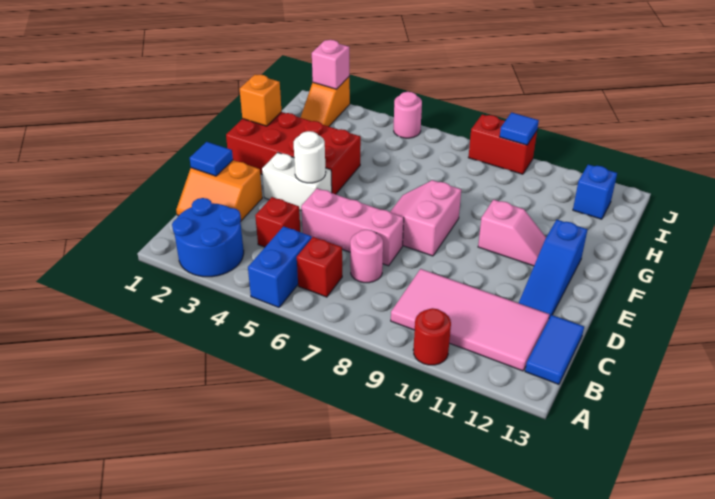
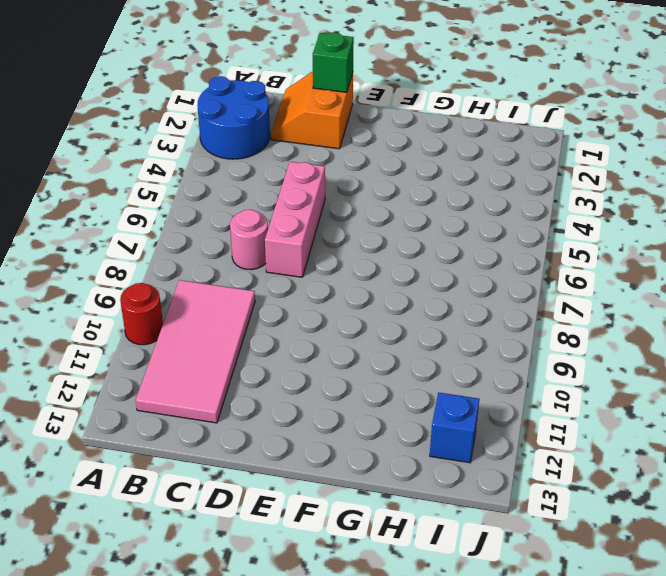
green 1x1 brick [313,33,354,92] -> blue 1x1 tile [190,142,233,176]
none -> blue 1x2 brick [248,226,312,308]
none -> red 1x1 brick [297,237,342,297]
none -> blue 1x2 tile [525,315,584,384]

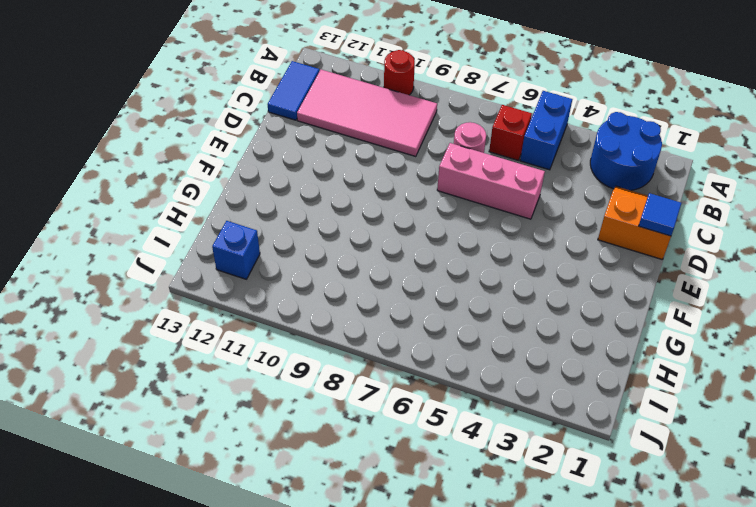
none -> red 1x1 brick [255,197,300,247]
none -> blue 1x3 slope [519,220,588,318]
none -> white 1x2 brick [262,153,332,211]

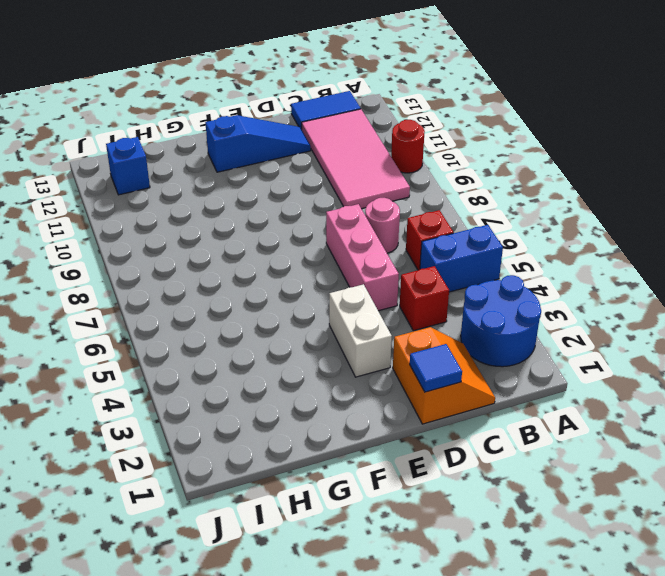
none -> pink 2x2 slope [390,180,461,256]
none -> red 2x4 brick [226,112,361,194]
none -> pink 1x2 slope [478,200,546,266]

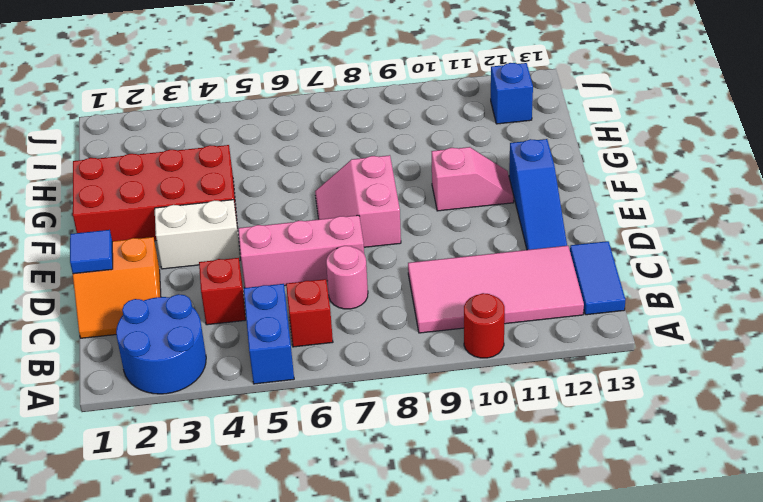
none -> orange 1x2 slope [300,77,350,126]
none -> pink 1x1 round brick [394,92,422,138]
none -> red 1x2 brick [468,114,537,174]

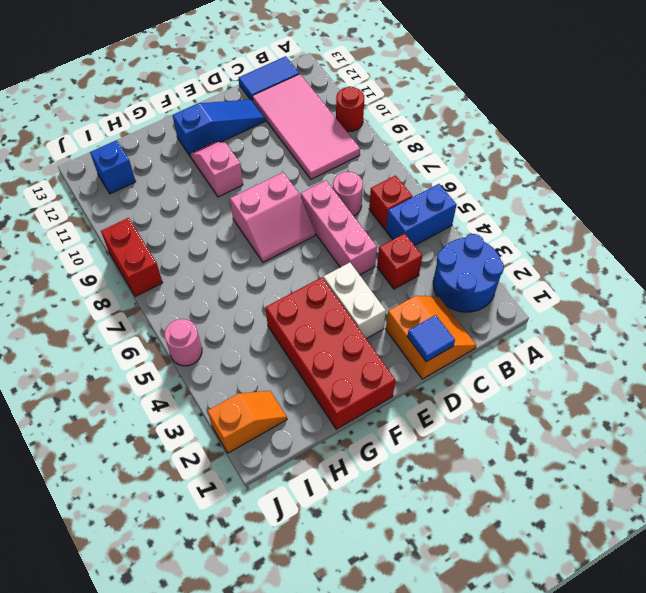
none -> white 1x1 round brick [294,131,326,183]
none -> orange 1x1 brick [240,74,281,126]
none -> pink 1x1 brick [312,40,349,89]

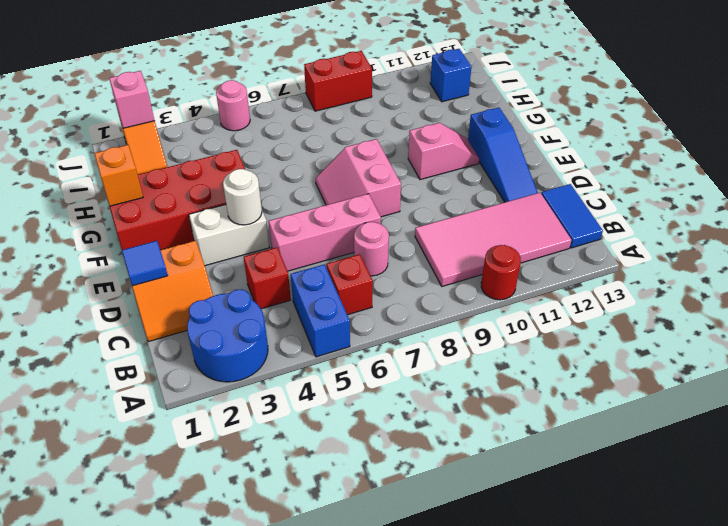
none -> blue 1x1 tile [500,113,539,145]

